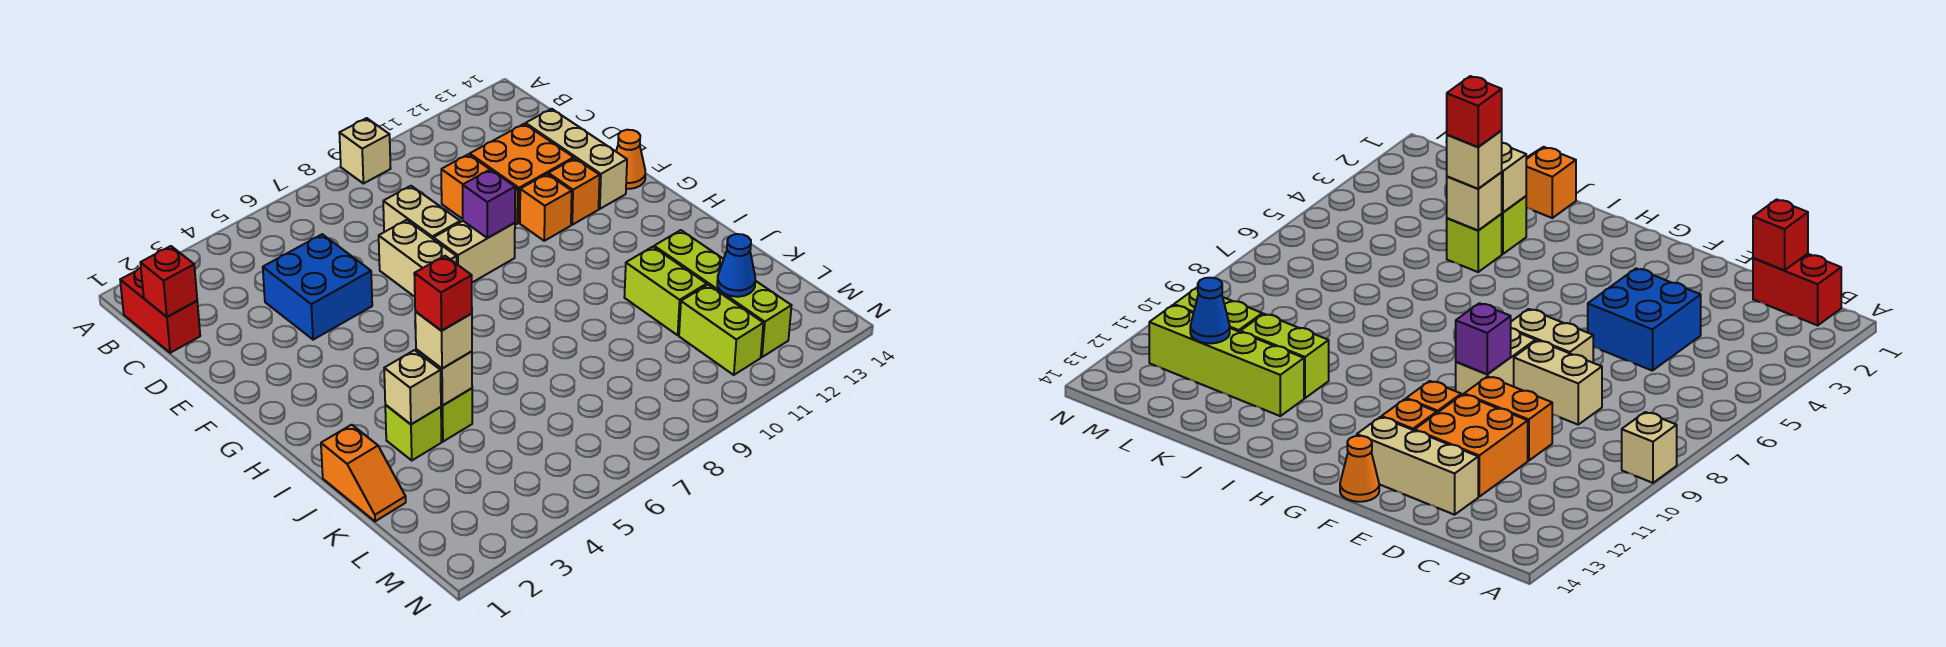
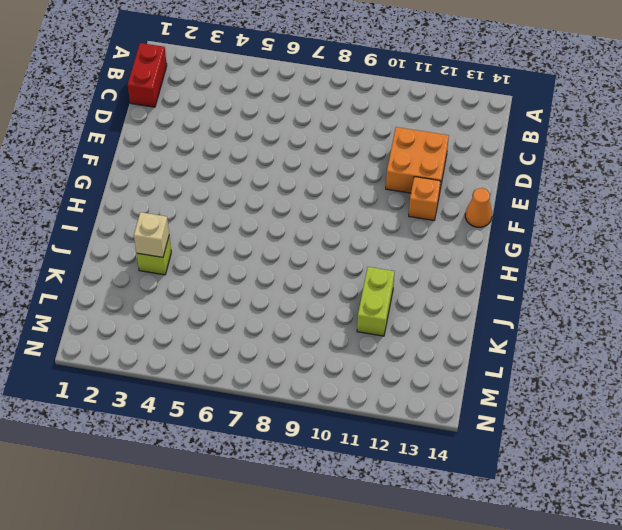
none -> tan 1x1 brick [339,118,391,184]
none -> blue 2x2 brick [263,234,372,340]
none -> tan 1x2 brick [383,186,460,239]

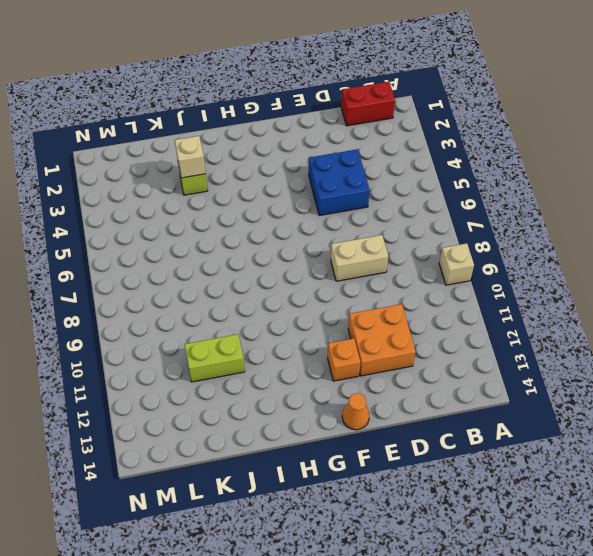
none -> orange 1x2 brick [441,154,518,225]
none -> tan 1x3 brick [526,109,627,209]
none -> tan 1x2 brick [379,220,457,297]

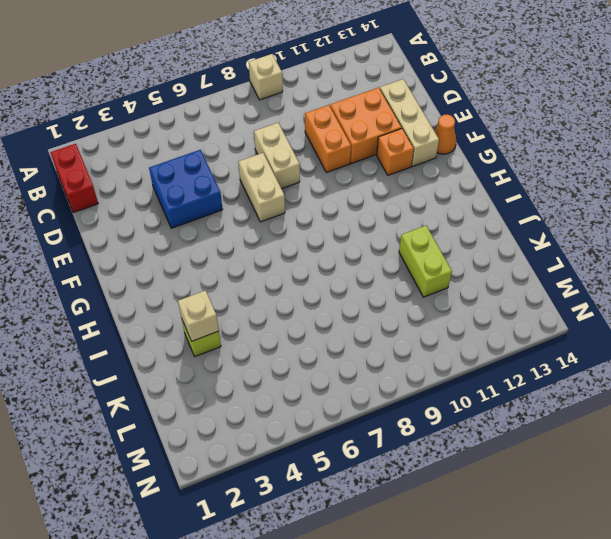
none -> tan 1x2 brick [434,221,515,282]
none -> orange 1x1 brick [520,174,572,241]
none -> orange 1x2 slope [321,425,406,521]

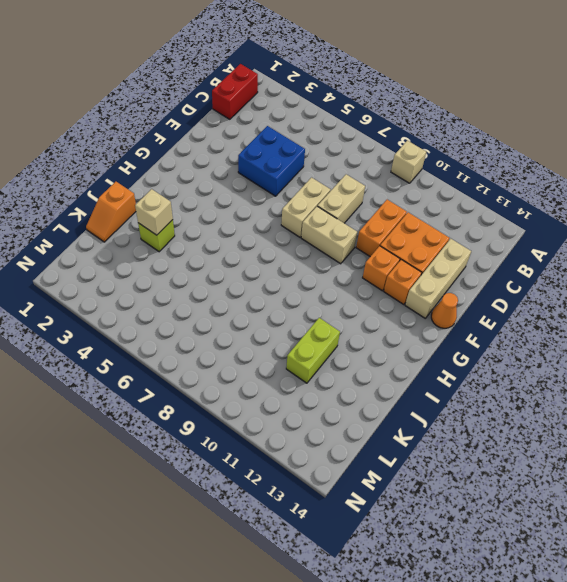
none -> lime 1x1 brick [441,388,472,442]
none -> lime 1x4 brick [654,230,791,357]
none -> lime 1x2 brick [679,285,763,375]

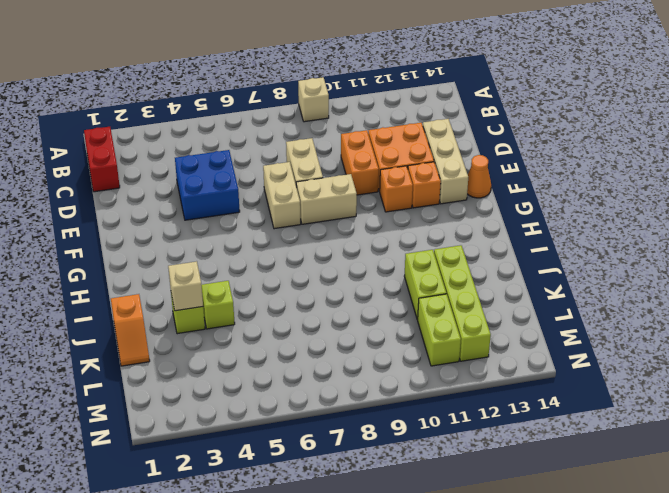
none -> red 1x1 brick [140,246,197,317]
none -> purple 1x1 brick [463,169,515,238]
none -> tan 1x1 brick [416,349,472,405]

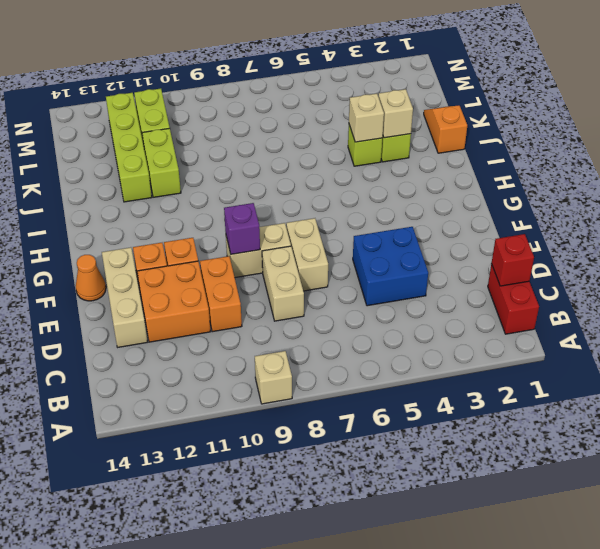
none -> blue 1x1 cone [717,234,755,297]
none -> tan 1x1 brick [415,312,472,369]
none -> red 1x1 brick [414,256,472,331]

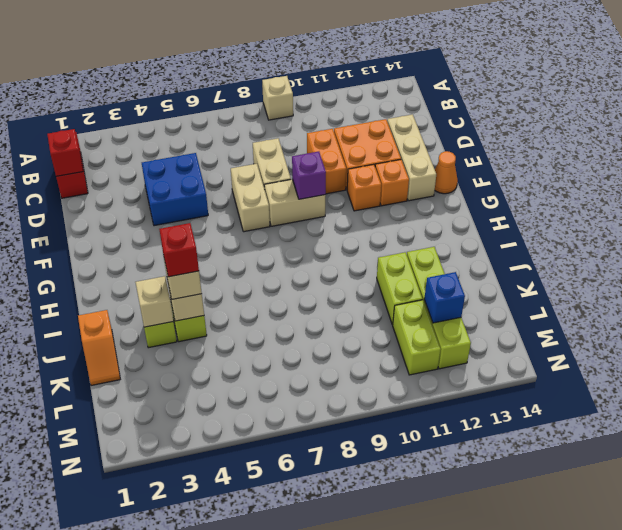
blue 1x1 brick [424,272,465,323] -> blue 1x1 cone [717,234,755,297]

